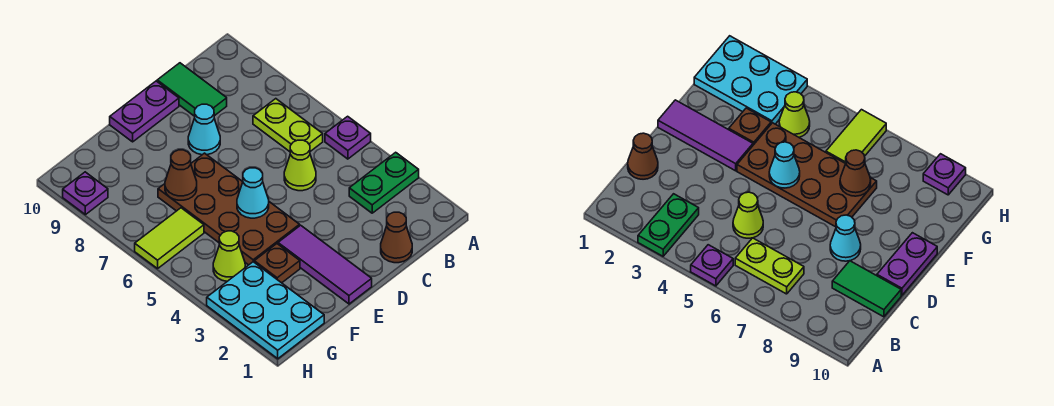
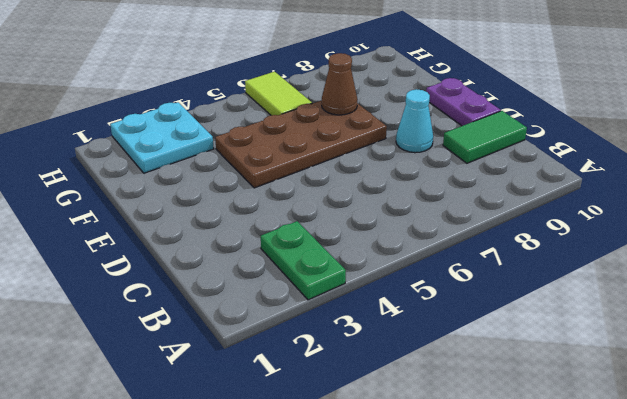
cyan 2x2 plate [110,102,214,173] -> cyan 2x3 plate [207,262,324,359]
none -> purple 1x1 plate [325,116,371,159]
none -> lime 1x2 plate [253,99,323,152]
none -> brown 1x1 cone [381,212,412,263]

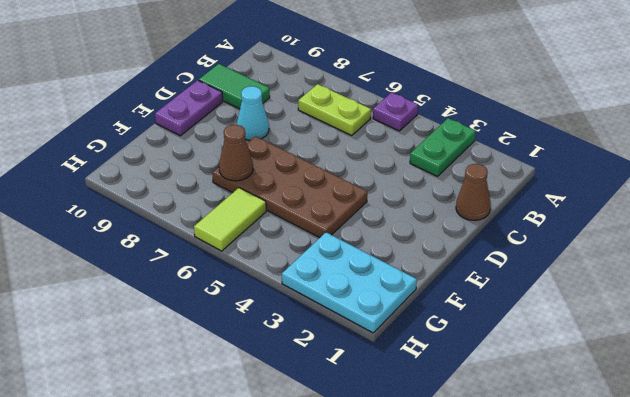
none -> lime 1x1 cone [284,140,316,191]
none -> purple 1x3 tile [278,225,372,304]
none -> brown 1x1 plate [254,244,300,283]

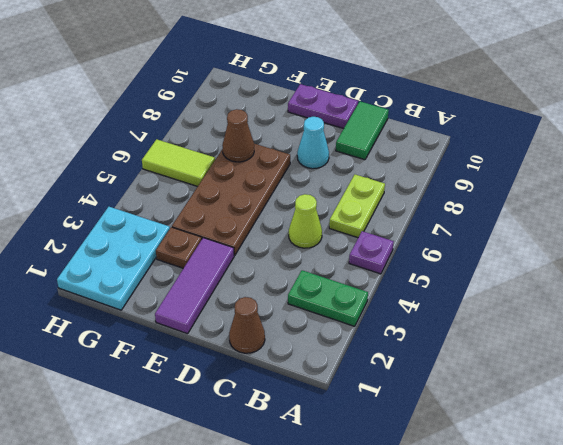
none -> lime 1x1 cone [213,231,245,281]
none -> purple 1x1 plate [63,172,108,215]
none -> cyan 1x1 cone [237,168,269,218]

